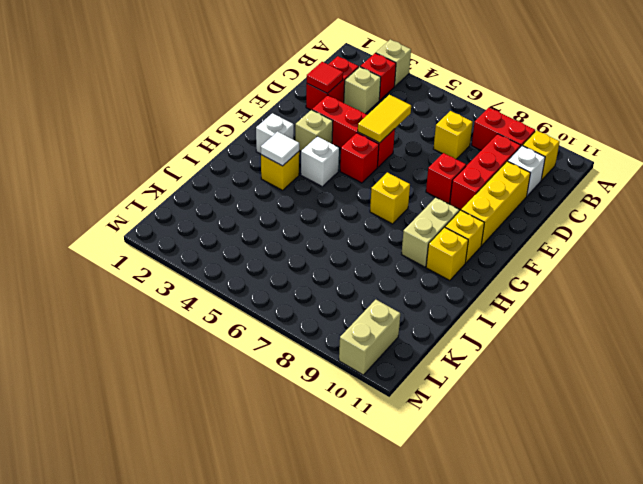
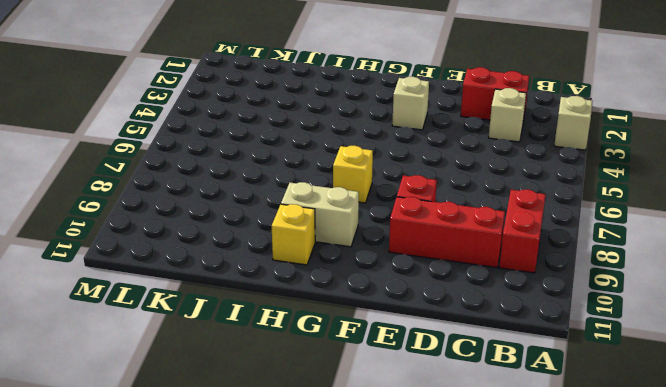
none -> red 1x1 brick [360,53,396,100]
none -> yellow 1x1 brick [523,130,560,180]
none -> yellow 1x1 brick [433,111,473,159]

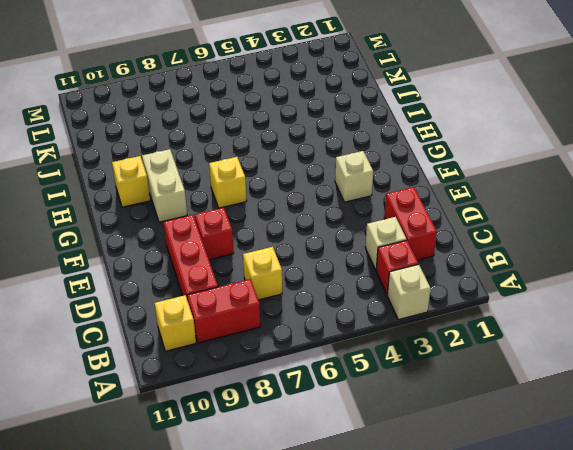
none -> white 1x1 brick [508,146,545,196]
none -> yellow 1x3 brick [461,161,530,246]
none -> red 1x3 brick [312,95,395,167]

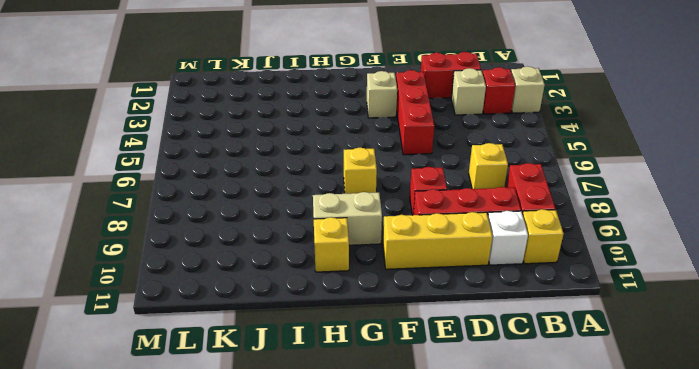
none -> red 1x1 brick [340,133,379,183]
none -> white 1x1 brick [256,113,294,154]
none -> white 1x1 brick [301,136,339,187]

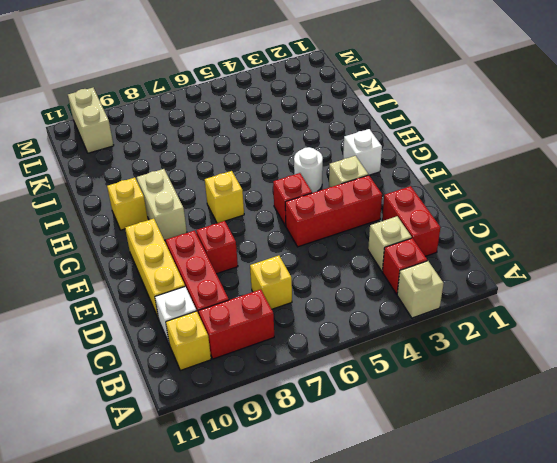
white 1x1 round brick [294,147,323,193] -> white 1x1 brick [301,136,339,187]
none -> yellow 1x1 brick [445,210,484,263]
none -> yellow 1x1 brick [261,152,299,190]
none -> red 1x1 tile [307,62,343,94]

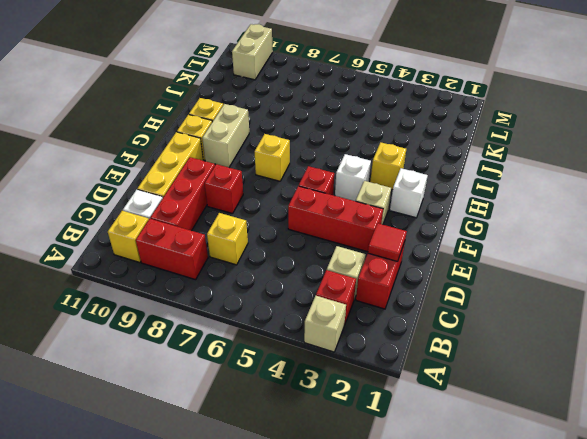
none -> yellow 1x2 tile [358,95,411,143]
none -> white 1x1 tile [261,132,299,166]

